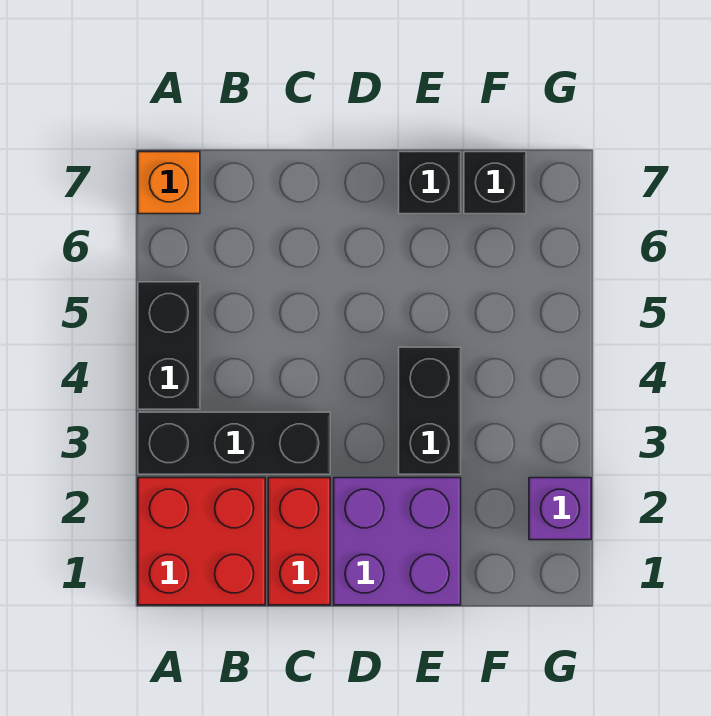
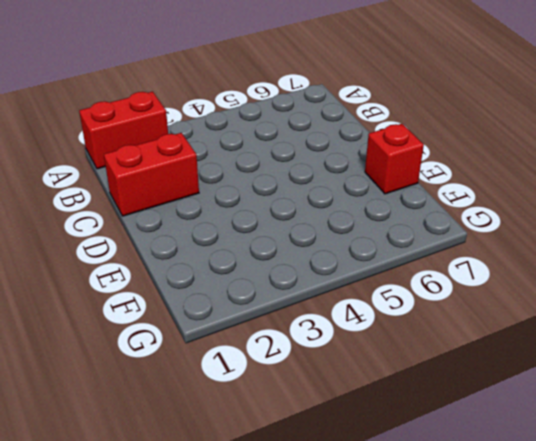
red 1x2 brick [79,92,168,169] -> red 2x2 brick [138,478,265,605]
red 1x1 brick [365,124,424,194] -> black 1x1 brick [399,152,461,214]
none -> black 1x3 brick [138,412,330,474]
none -> black 1x2 brick [138,282,200,409]

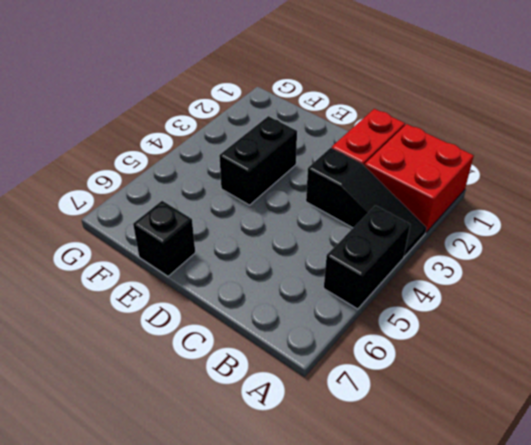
black 1x3 slope [306,148,426,257] -> black 1x3 brick [138,412,330,474]
none -> orange 1x1 brick [138,152,200,214]
none -> purple 2x2 brick [334,478,461,605]

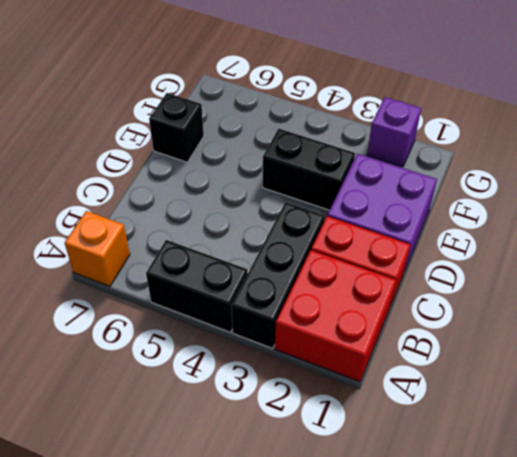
none -> black 1x1 brick [464,152,526,214]

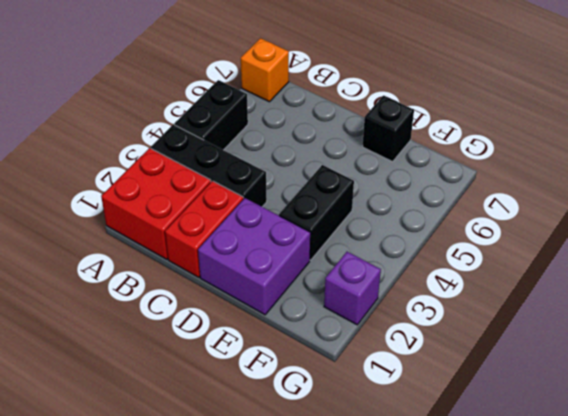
none -> black 1x1 brick [464,152,526,214]

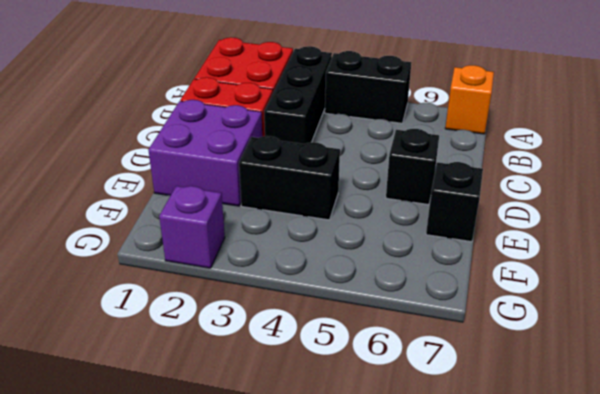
black 1x1 brick [386,129,439,205] -> black 1x1 brick moved to [464,152,526,214]

